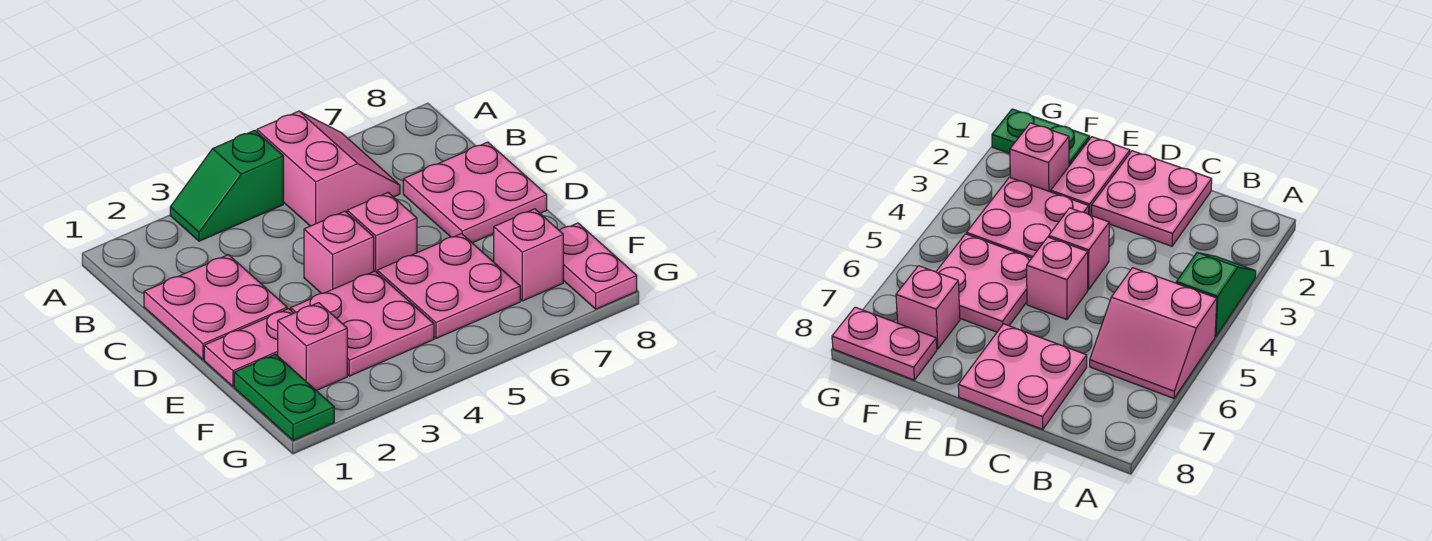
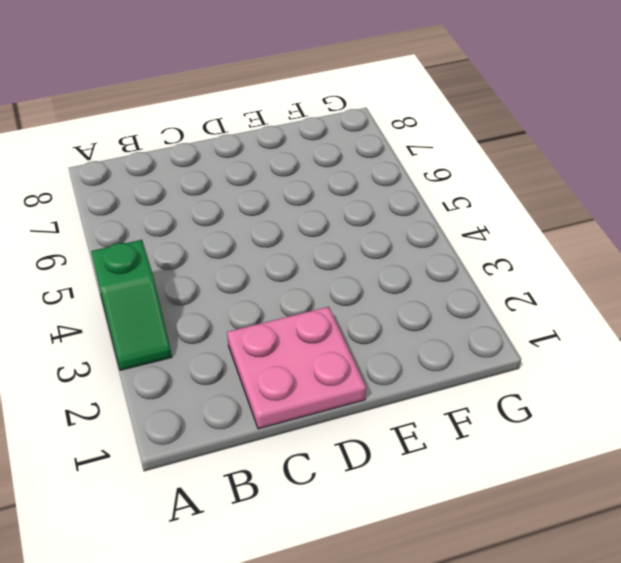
none -> pink 2x2 slope [257,111,400,226]
none -> pink 2x2 plate [403,142,547,243]
none -> pink 1x1 brick [304,211,374,293]

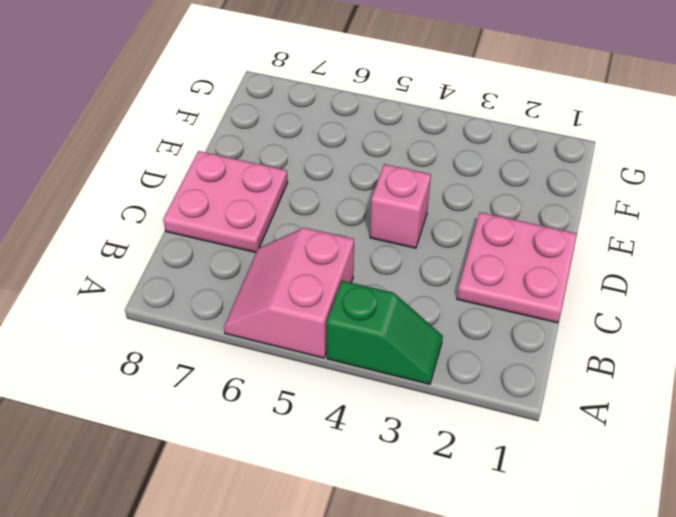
none -> pink 1x1 brick [347,193,417,272]
none -> pink 1x2 plate [204,309,293,387]
none -> pink 2x2 plate [291,271,434,376]

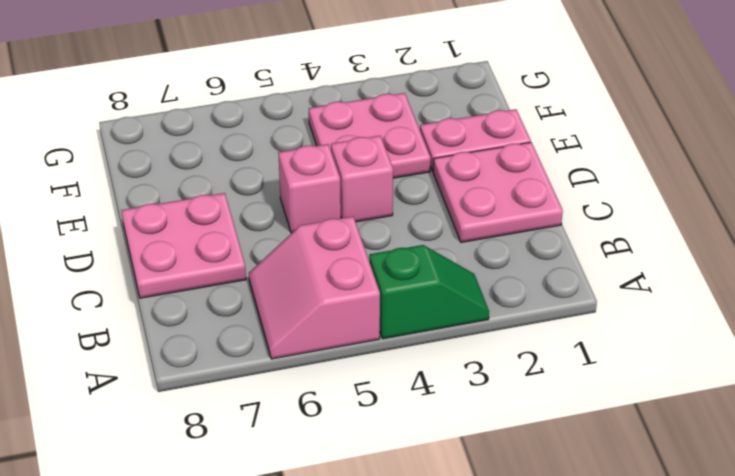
none -> pink 2x2 plate [377,234,520,338]
none -> green 1x2 plate [234,354,334,441]
none -> pink 1x1 brick [278,303,347,391]

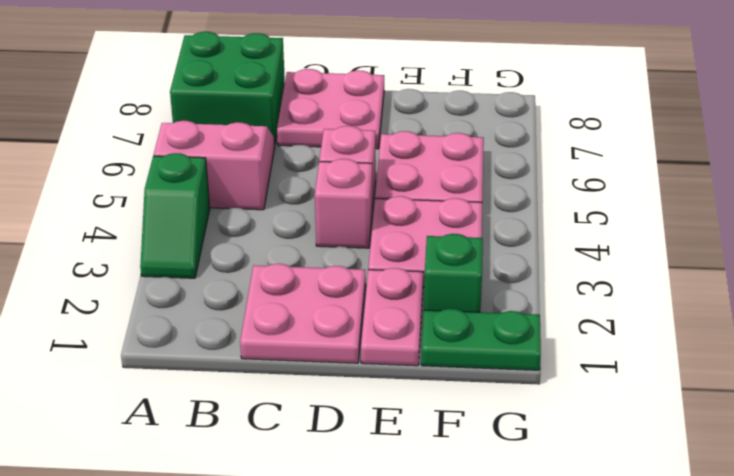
green 2x2 brick [170,32,285,143] -> none
green 1x1 brick [424,234,483,312] -> pink 1x1 brick [278,303,347,391]
none -> pink 1x1 brick [494,209,563,301]
none -> pink 1x2 plate [559,223,637,309]

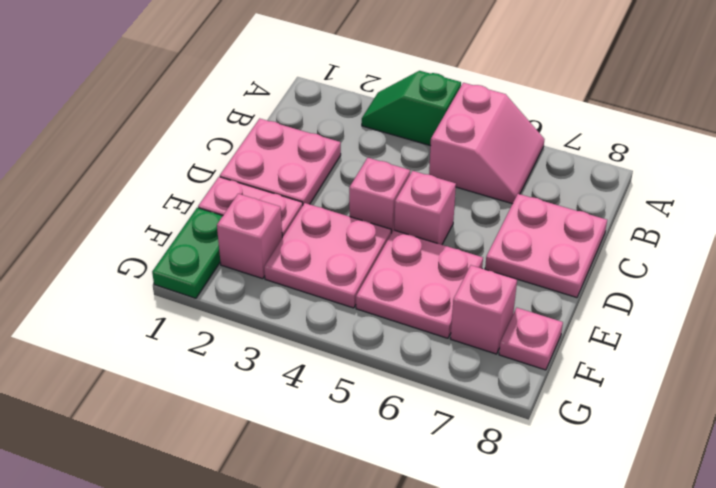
pink 1x1 plate [499,308,563,370] -> pink 1x2 plate [559,223,637,309]

